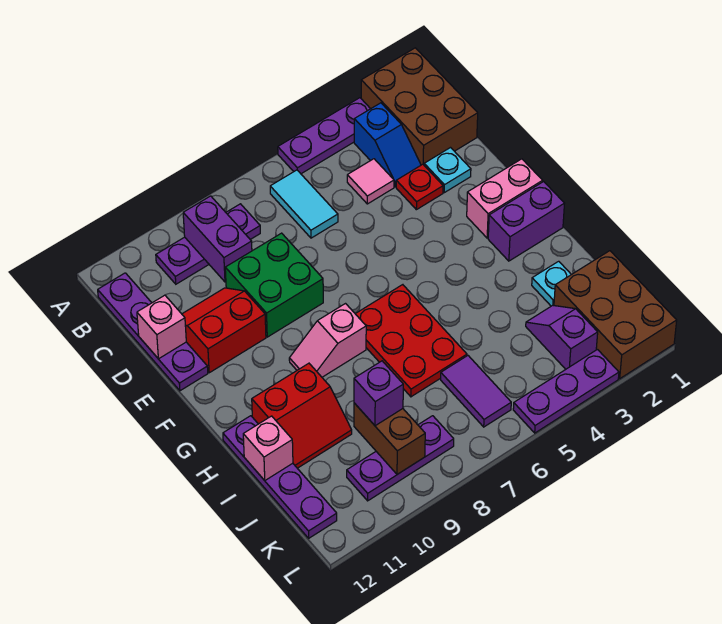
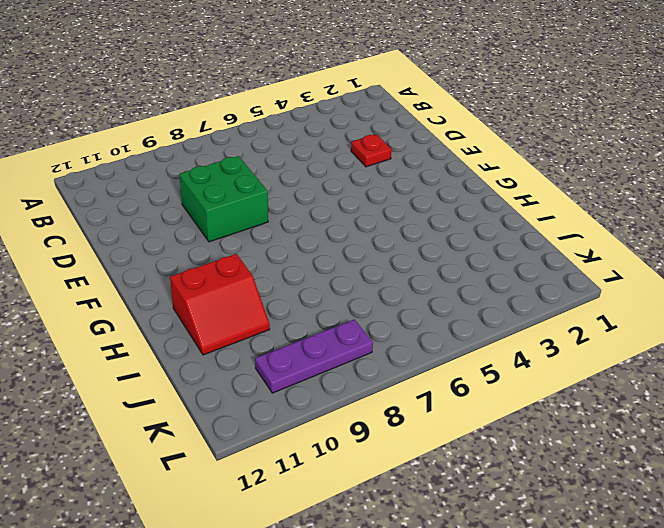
none -> brown 2x3 brick [361,48,478,165]
none -> purple 1x3 plate [278,98,370,174]
none -> blue 1x2 slope [354,103,421,187]

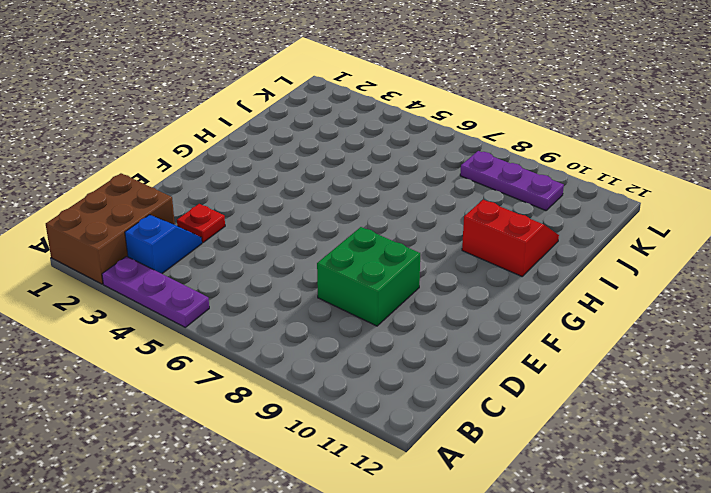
none -> cyan 1x2 tile [270,170,338,238]
none -> purple 1x3 plate [156,204,260,284]
none -> purple 1x4 plate [98,273,208,391]

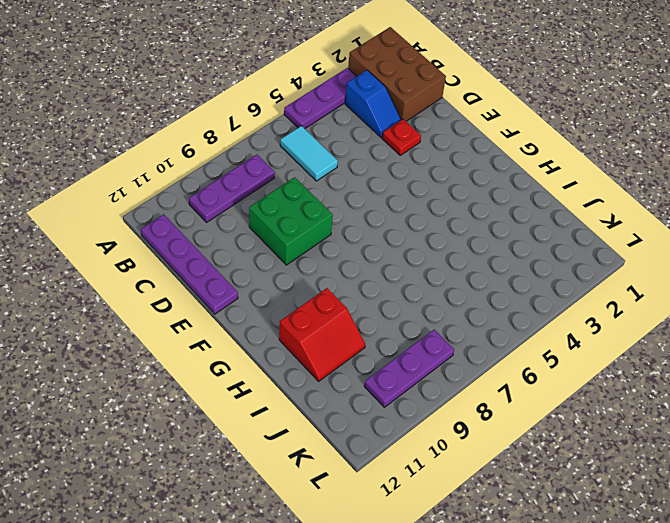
none -> pink 1x1 tile [347,159,394,204]
none -> cyan 1x1 plate [424,148,471,193]
none -> red 2x2 slope [182,288,266,373]

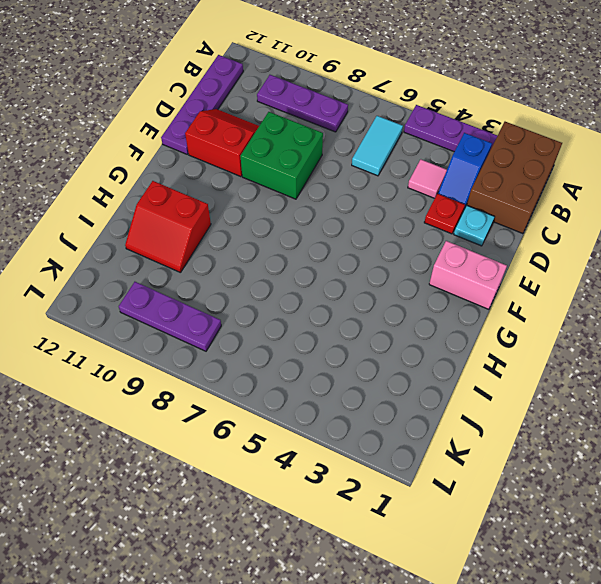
none -> purple 1x2 brick [488,182,565,261]
none -> red 2x3 plate [356,285,467,397]
none -> pink 1x2 slope [289,304,366,377]

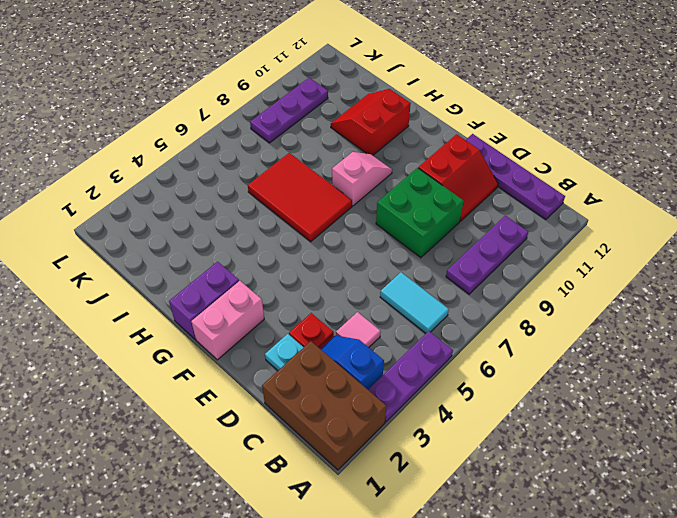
red 2x3 tile [248,153,352,242] -> red 2x3 plate [356,285,467,397]
none -> purple 1x4 plate [223,416,337,538]
none -> cyan 1x1 plate [532,261,571,306]
none -> brown 2x3 brick [554,251,677,379]

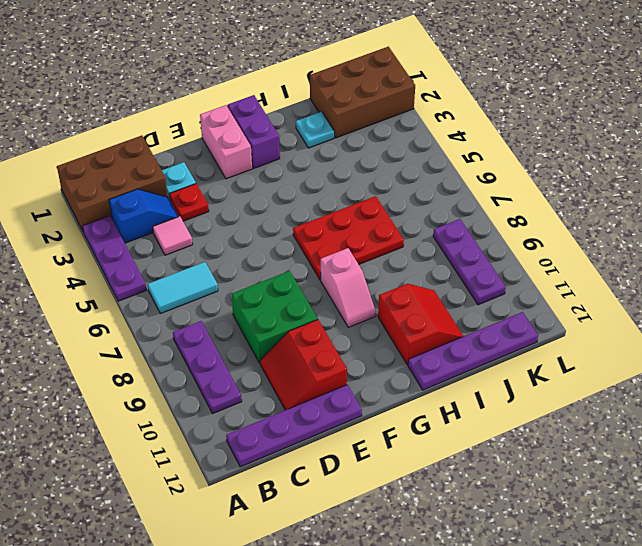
none -> purple 1x2 slope [526,305,598,369]
none -> purple 1x2 tile [441,356,511,427]
none -> purple 1x3 plate [513,350,619,433]

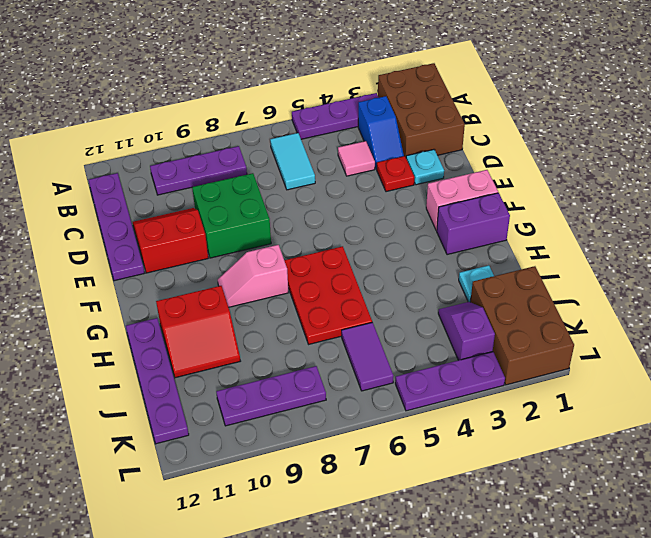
none -> purple 1x2 brick [183,196,252,282]
none -> pink 1x1 brick [137,295,186,359]
none -> pink 1x1 brick [243,416,293,480]

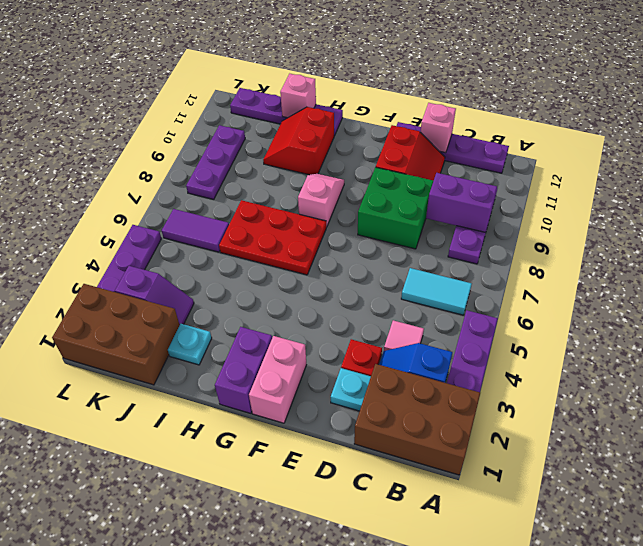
none -> brown 1x2 brick [354,403,425,474]
none -> purple 1x1 brick [354,361,403,426]

